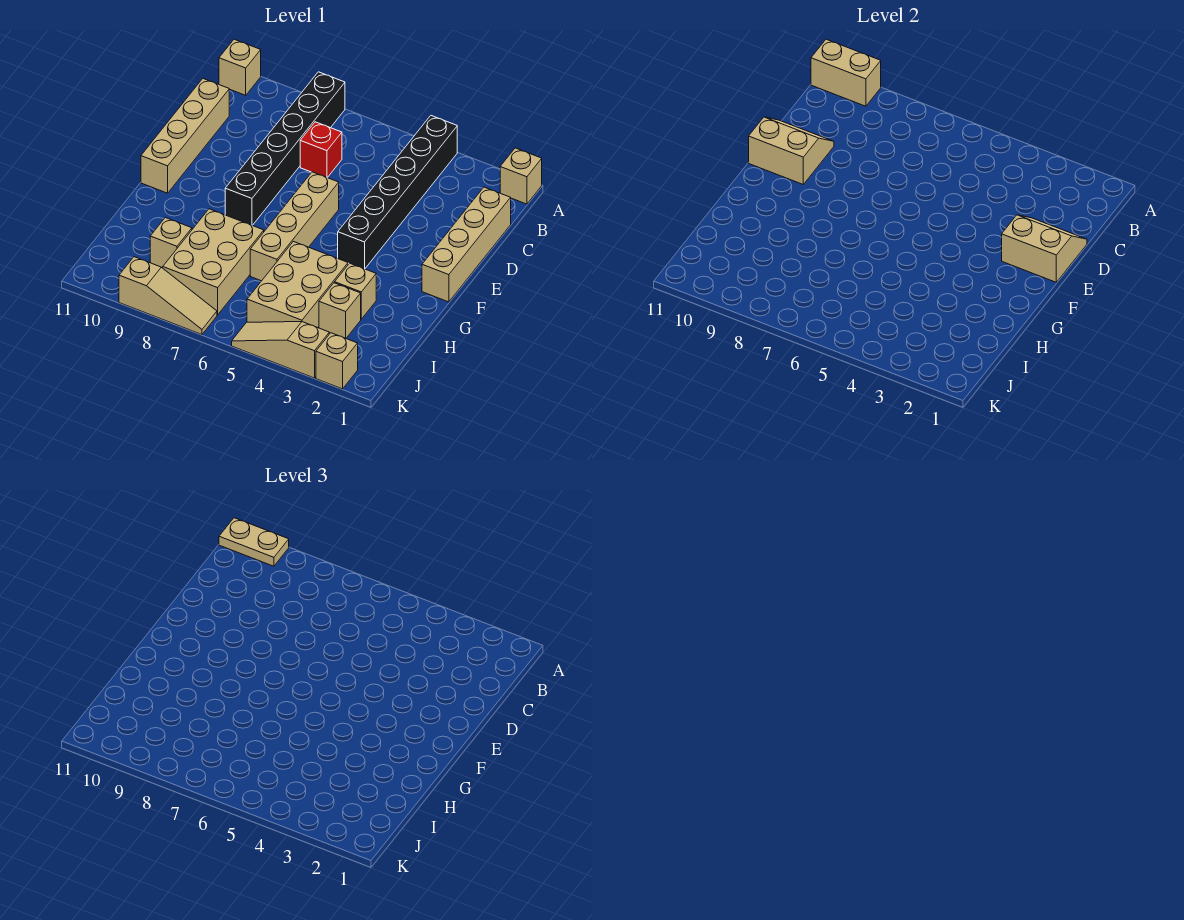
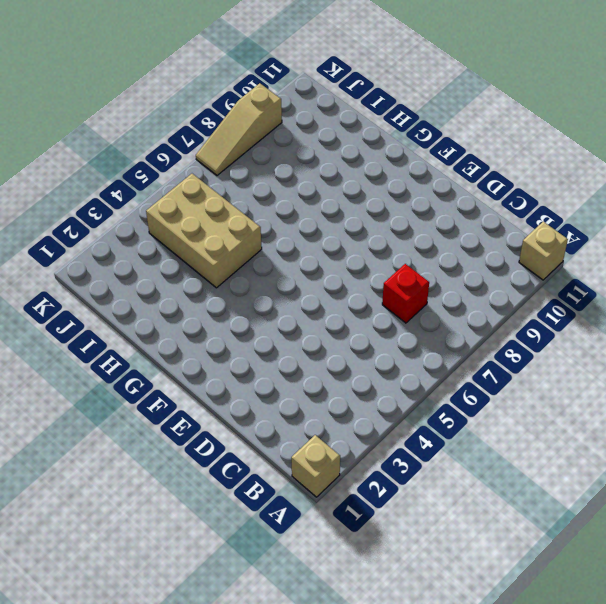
none -> black 1x6 brick [338,116,457,269]
none -> black 1x6 brick [225,72,345,225]
none -> tan 1x4 brick [422,187,511,302]

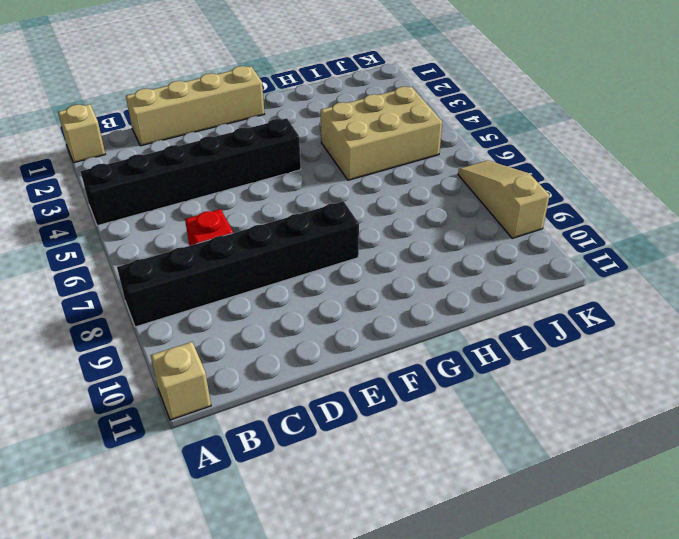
none -> tan 1x4 brick [141,79,229,193]
none -> tan 1x4 brick [250,172,339,281]
none -> tan 1x1 brick [335,263,376,319]

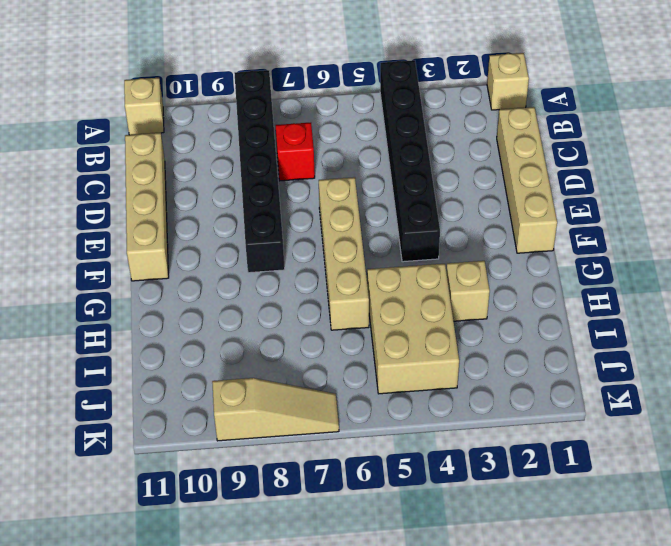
none -> tan 2x3 brick [163,209,264,315]
none -> tan 1x1 brick [319,283,361,338]
none -> tan 1x1 brick [150,218,192,268]

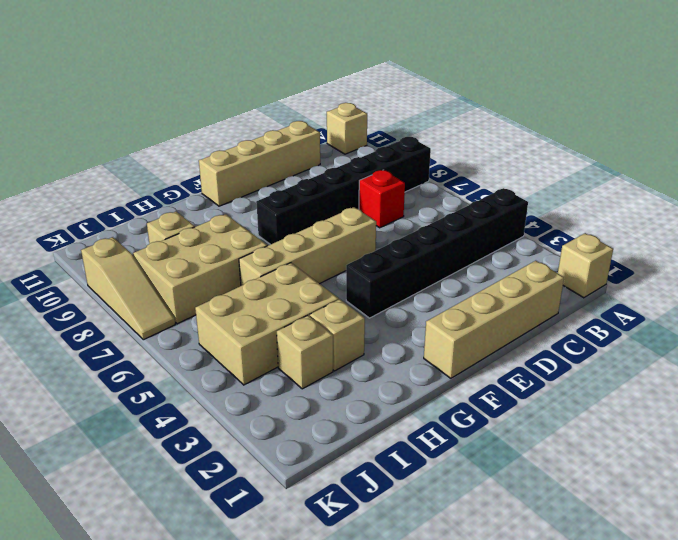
none -> tan 1x1 brick [316,333,358,389]
none -> tan 1x3 slope [232,322,329,378]
none -> tan 1x2 brick [811,39,881,106]

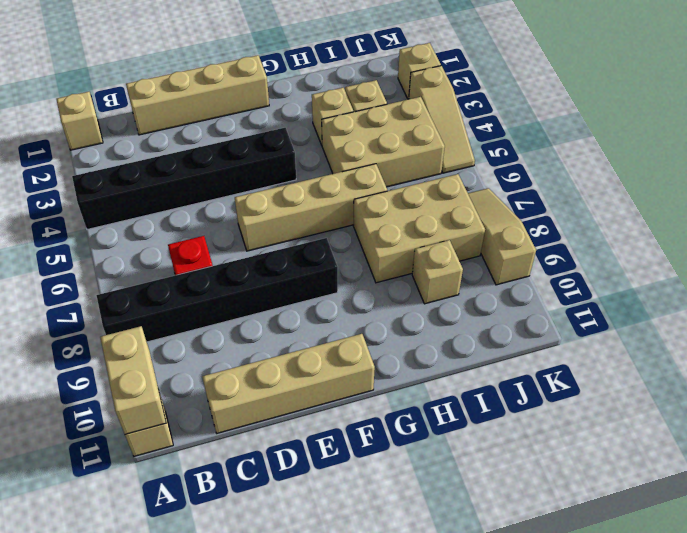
none -> tan 2x2 slope [1002,215,1087,282]
none -> tan 2x2 slope [749,117,834,184]
none -> tan 1x2 plate [219,518,289,566]

